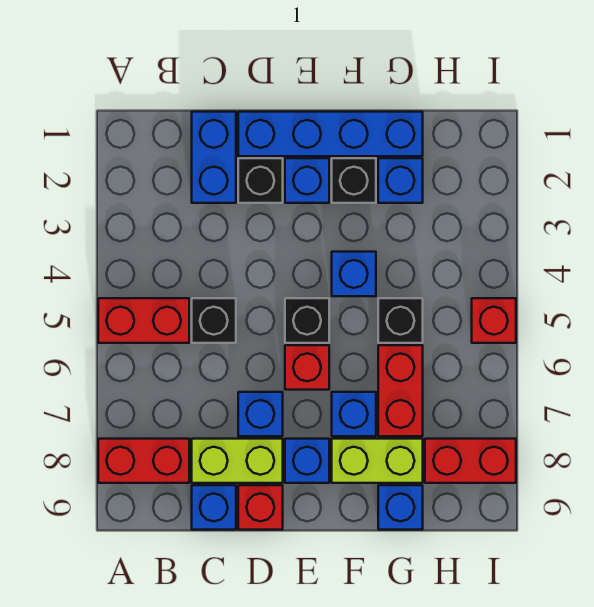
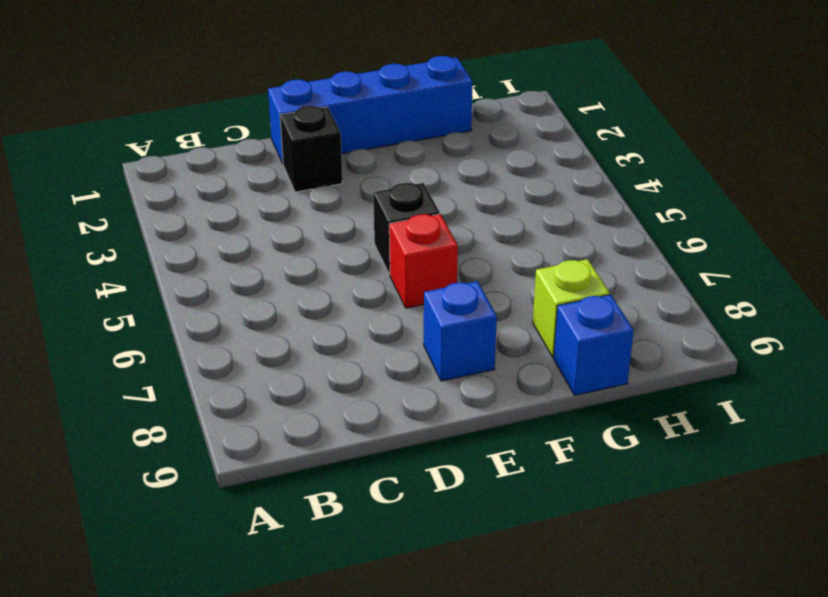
lime 1x1 brick [533,259,610,357] -> lime 1x2 brick [332,439,423,483]
none -> red 1x2 brick [98,298,189,343]
none -> red 1x2 brick [98,439,189,483]
none -> blue 1x2 brick [192,112,236,203]

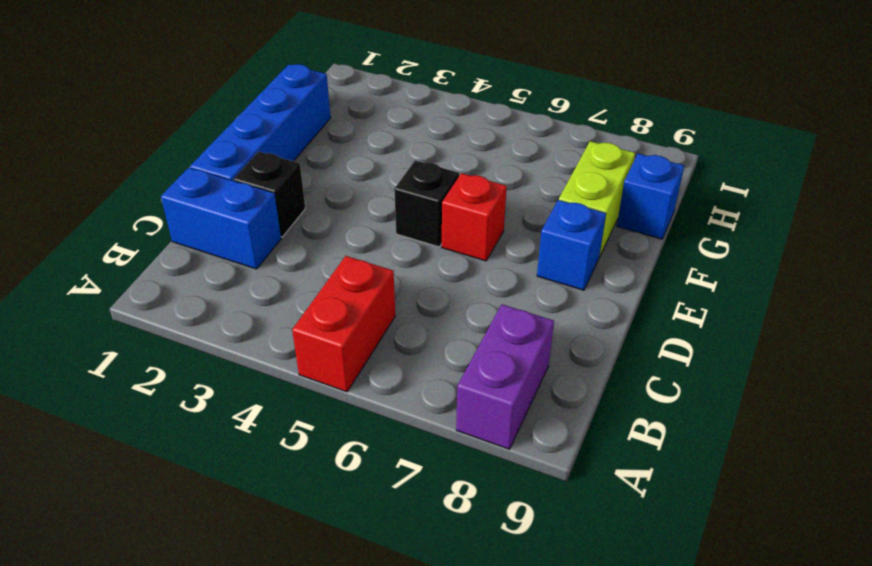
purple 1x2 brick [456,304,554,449] -> red 1x2 brick [98,439,189,483]
none -> black 1x1 brick [192,298,236,343]
none -> lime 1x2 brick [192,439,283,483]
none -> blue 1x1 brick [192,485,236,530]

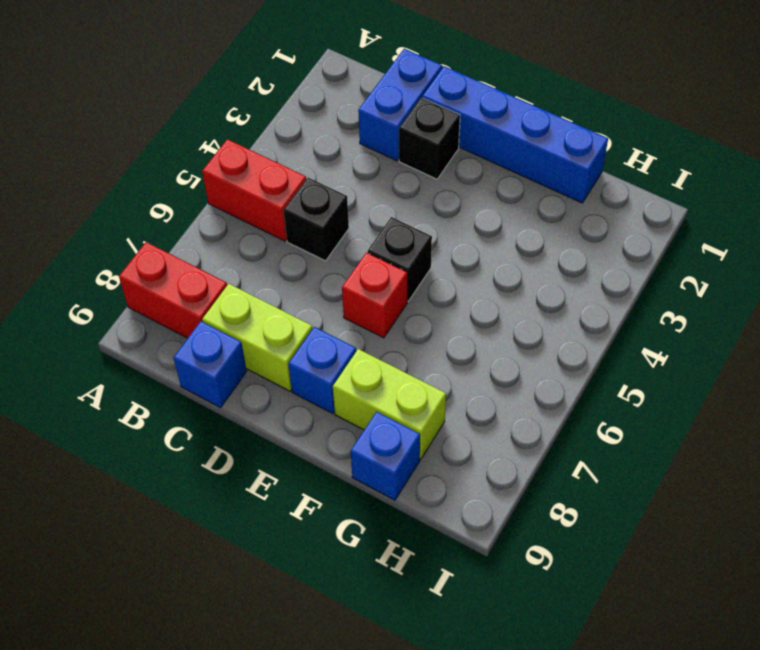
none -> blue 1x1 brick [238,392,283,436]
none -> red 1x1 brick [238,485,283,530]
none -> blue 1x1 brick [285,158,329,203]

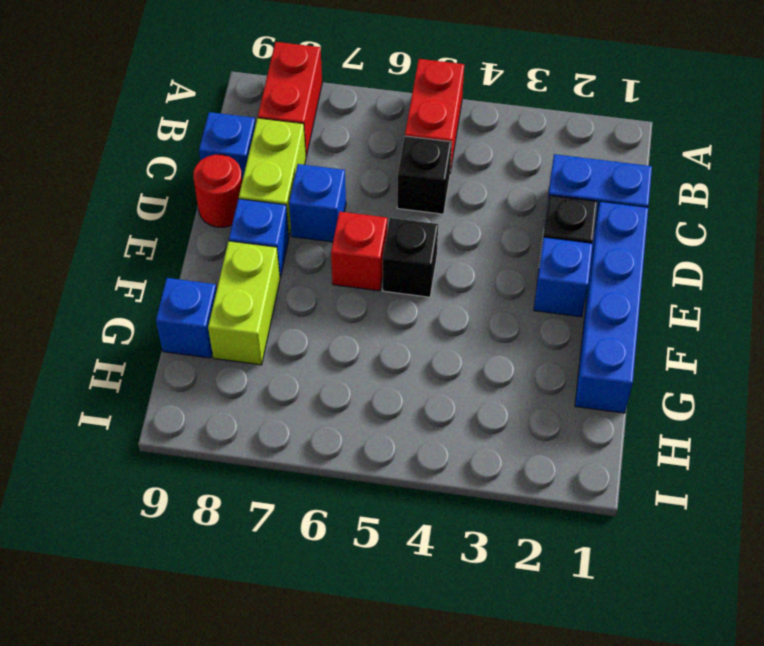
red 1x1 round brick [193,155,242,227] -> red 1x1 brick [238,485,283,530]
none -> black 1x1 brick [332,158,376,203]
none -> blue 1x1 brick [332,252,376,296]
none -> blue 1x1 brick [332,392,376,436]

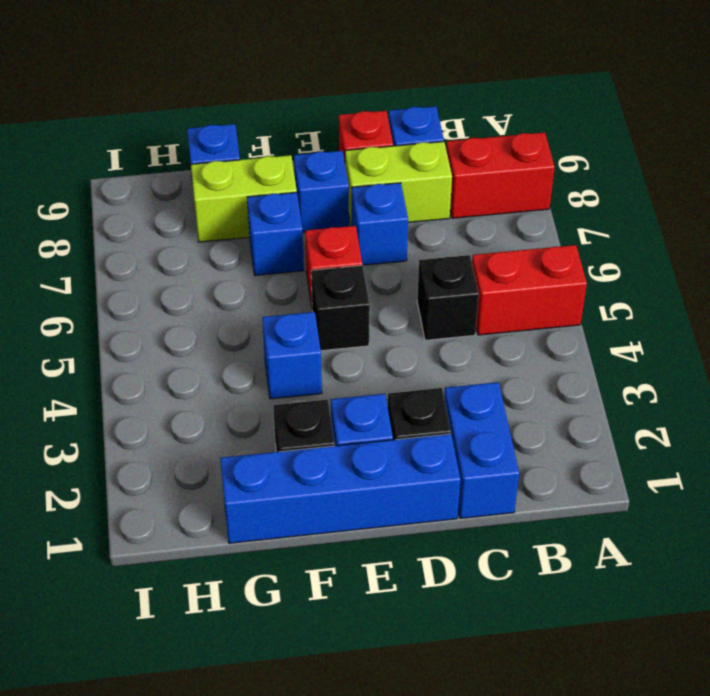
none -> blue 1x1 brick [378,158,423,203]
none -> black 1x1 brick [378,298,423,343]
none -> red 1x2 brick [378,345,423,436]

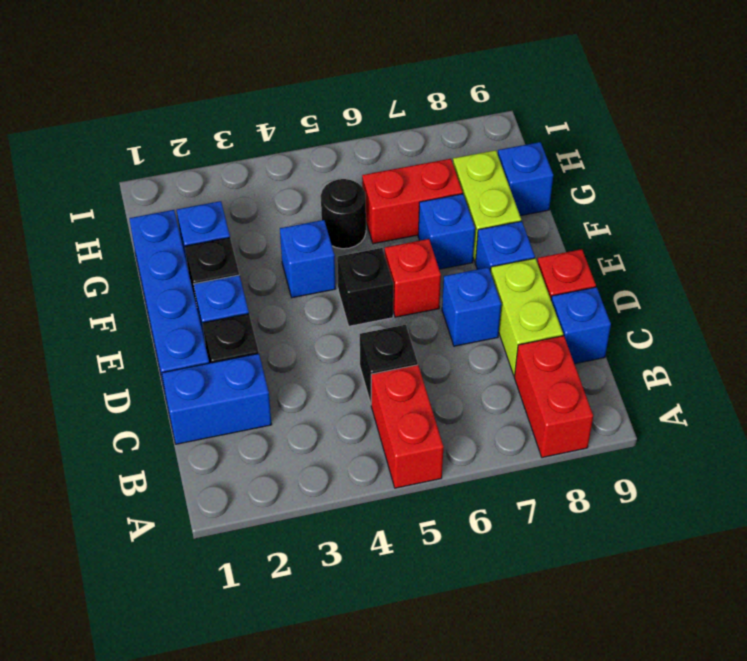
black 1x1 round brick [321,179,366,249] -> black 1x1 brick [378,298,423,343]
none -> red 1x2 brick [425,439,516,483]
none -> red 1x1 brick [472,298,516,343]

